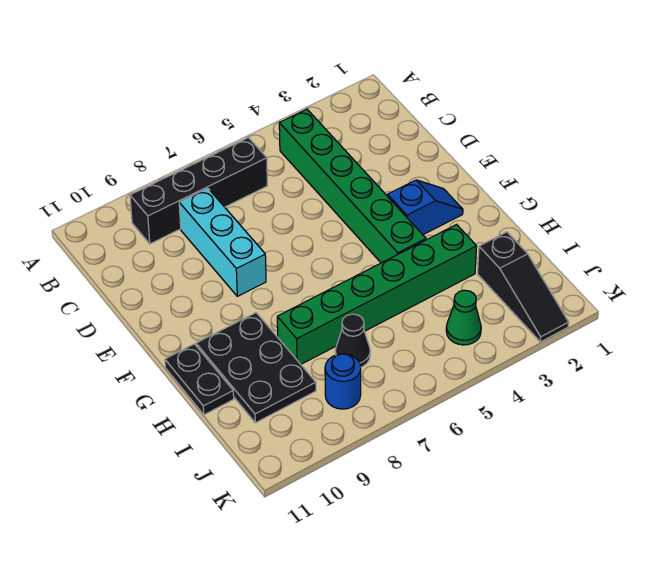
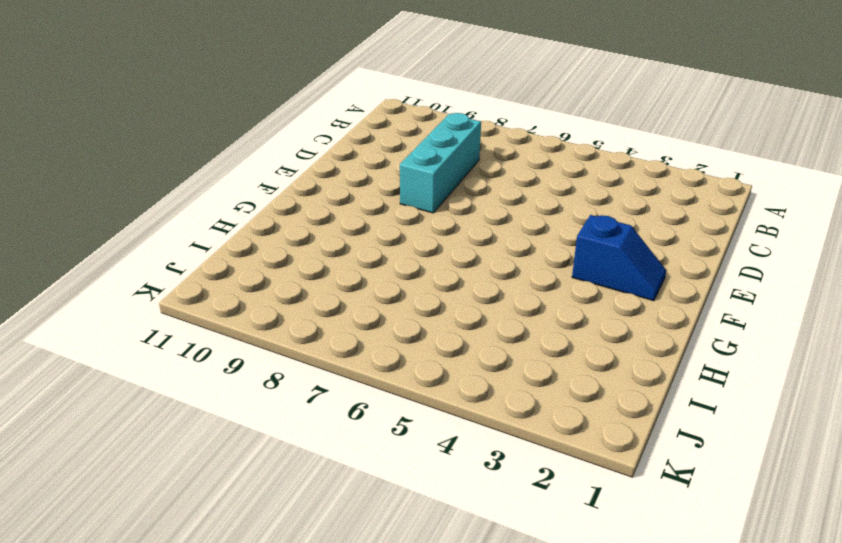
none -> green 1x6 brick [279,109,426,263]
none -> black 1x4 brick [130,138,268,244]

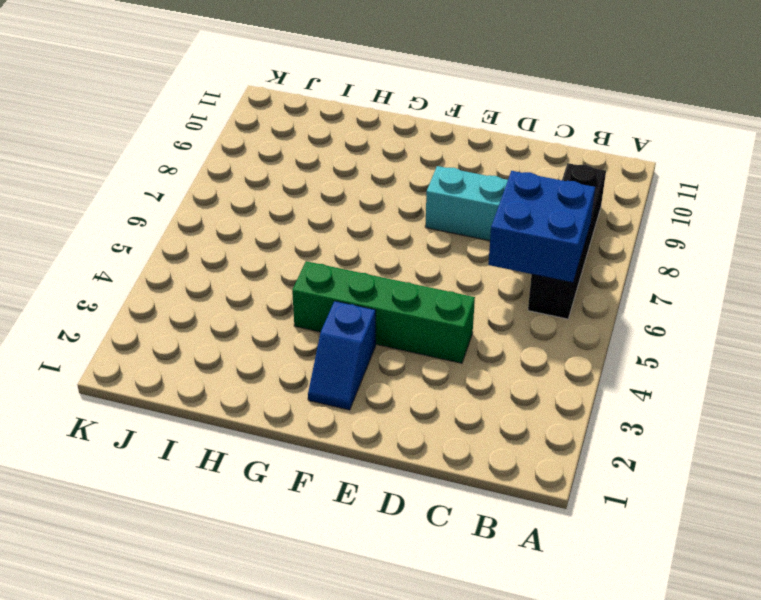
blue 2x2 brick [488,171,595,283] -> none
green 1x4 brick [292,261,475,363] -> green 1x6 brick [279,109,426,263]
none -> black 2x3 plate [196,313,316,423]
none -> black 1x2 plate [165,344,234,415]

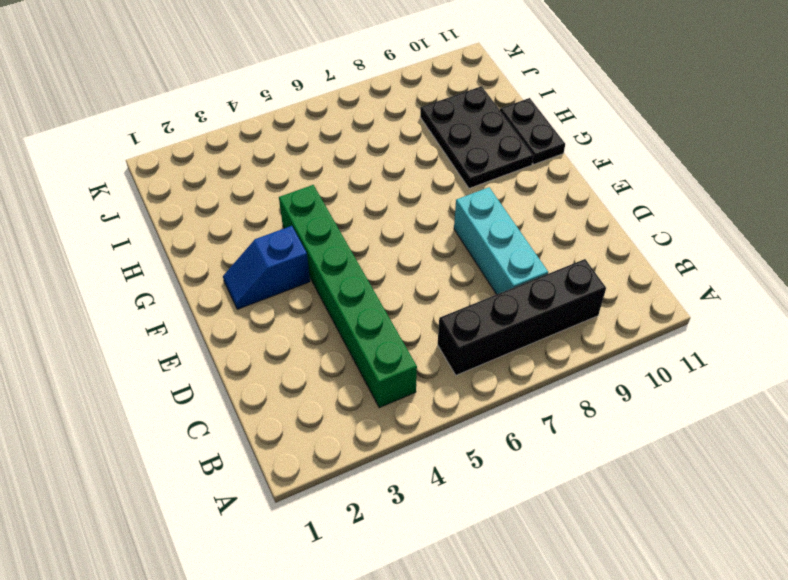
none -> green 1x6 brick [277,225,477,364]
none -> black 1x3 slope [478,232,569,342]

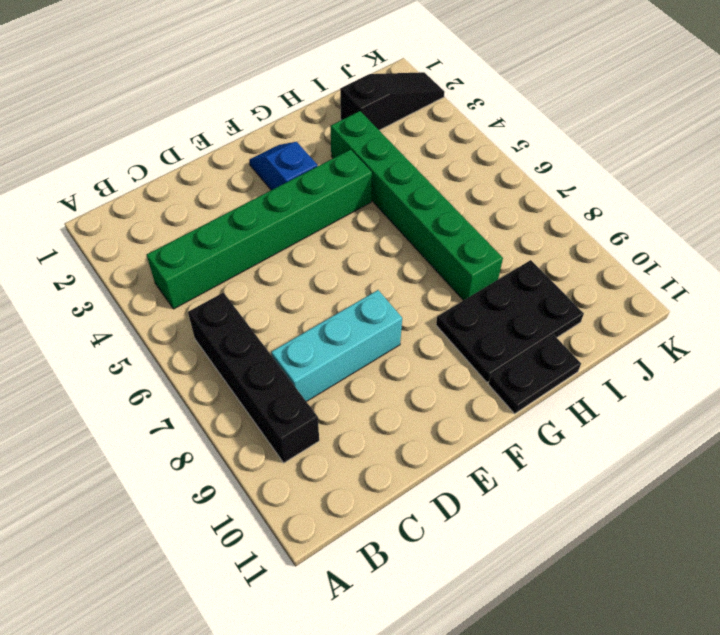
none -> black 1x1 cone [335,314,370,367]
none -> green 1x1 cone [446,290,481,345]

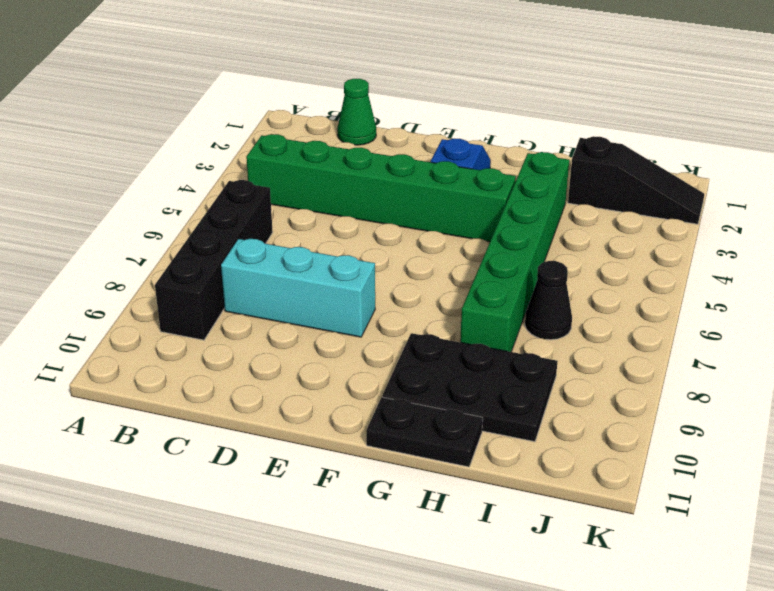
green 1x1 cone [337,79,376,145] -> green 1x1 cone moved to [446,290,481,345]
none -> blue 1x1 round brick [325,354,361,409]

